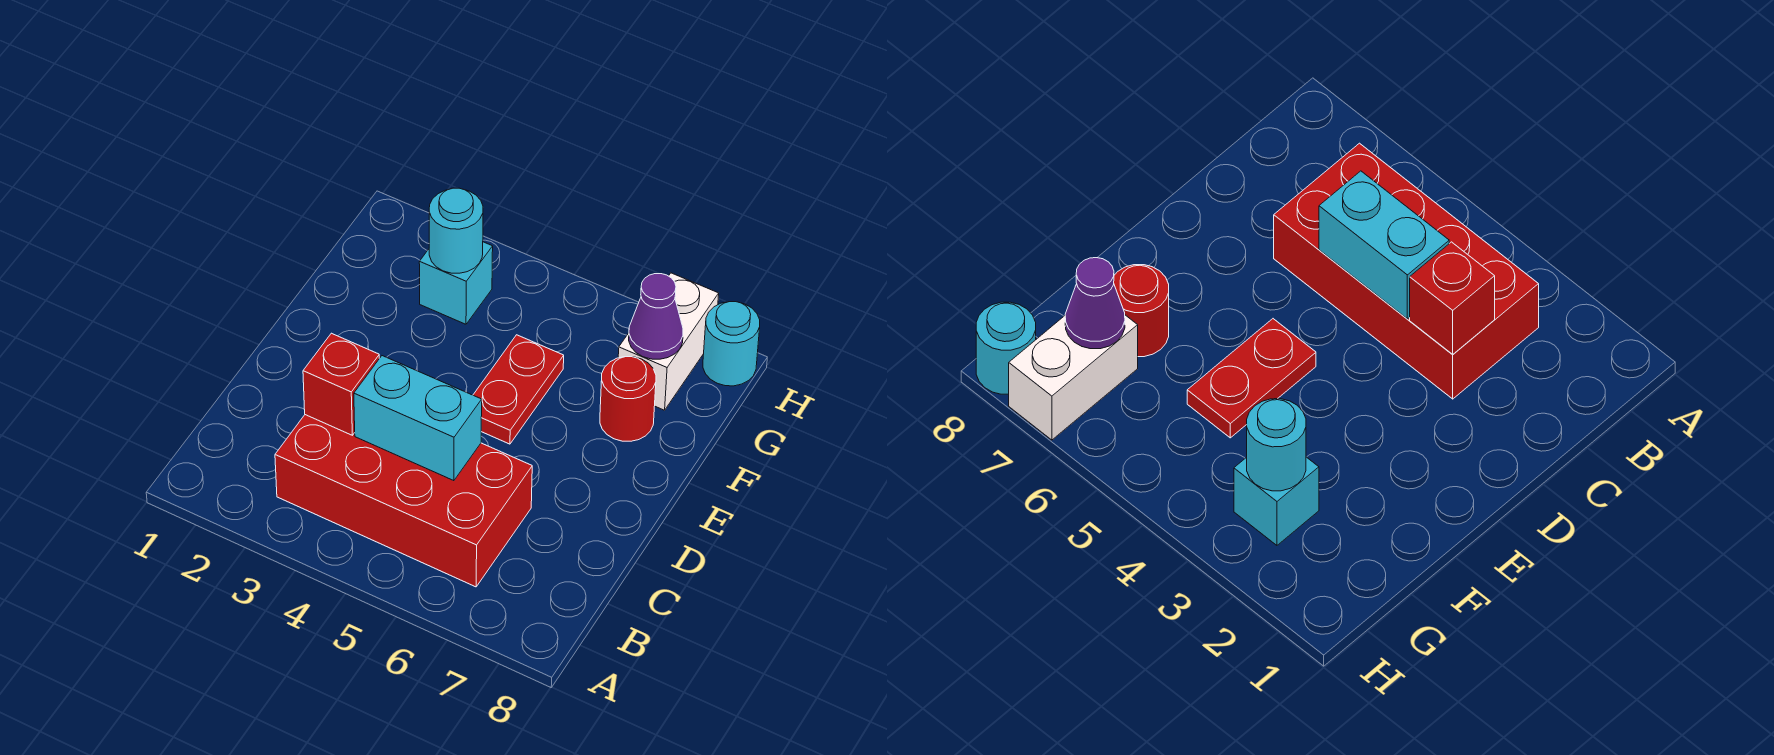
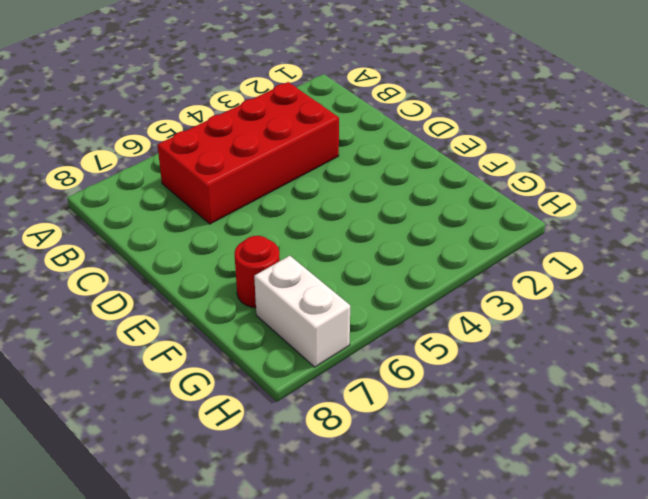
none -> red 1x2 plate [473,335,564,444]
none -> cyan 1x1 brick [419,242,493,324]

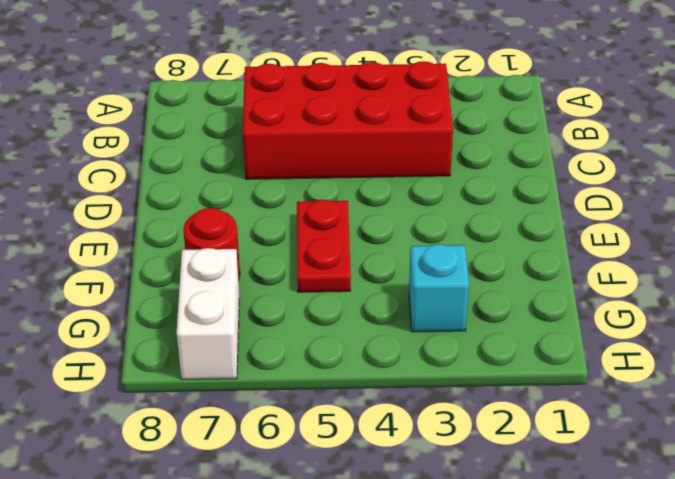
none -> cyan 1x1 round brick [703,302,760,386]
none -> red 1x1 brick [303,333,379,435]

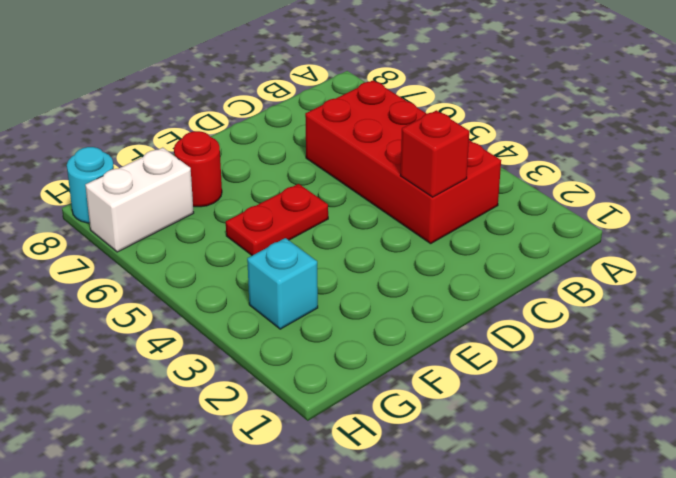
none -> cyan 1x2 brick [354,356,482,481]
none -> cyan 1x1 round brick [429,188,483,273]

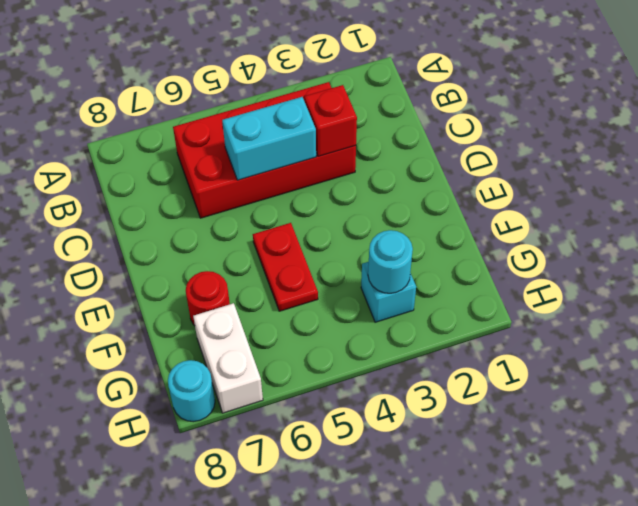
none -> purple 1x1 cone [629,274,683,359]

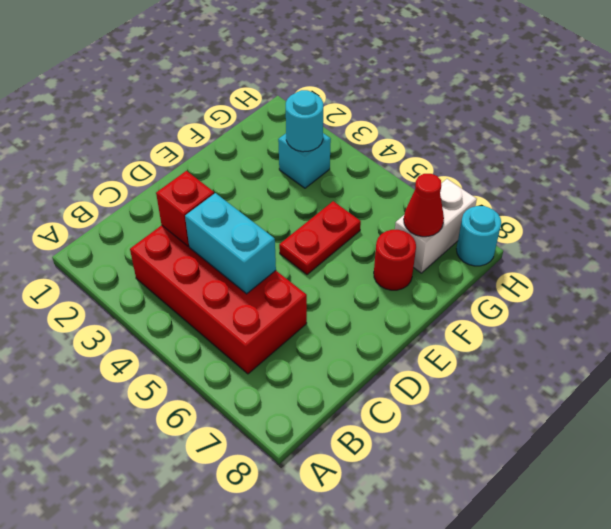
red 1x1 cone [404,174,444,237] -> purple 1x1 cone [629,274,683,359]

